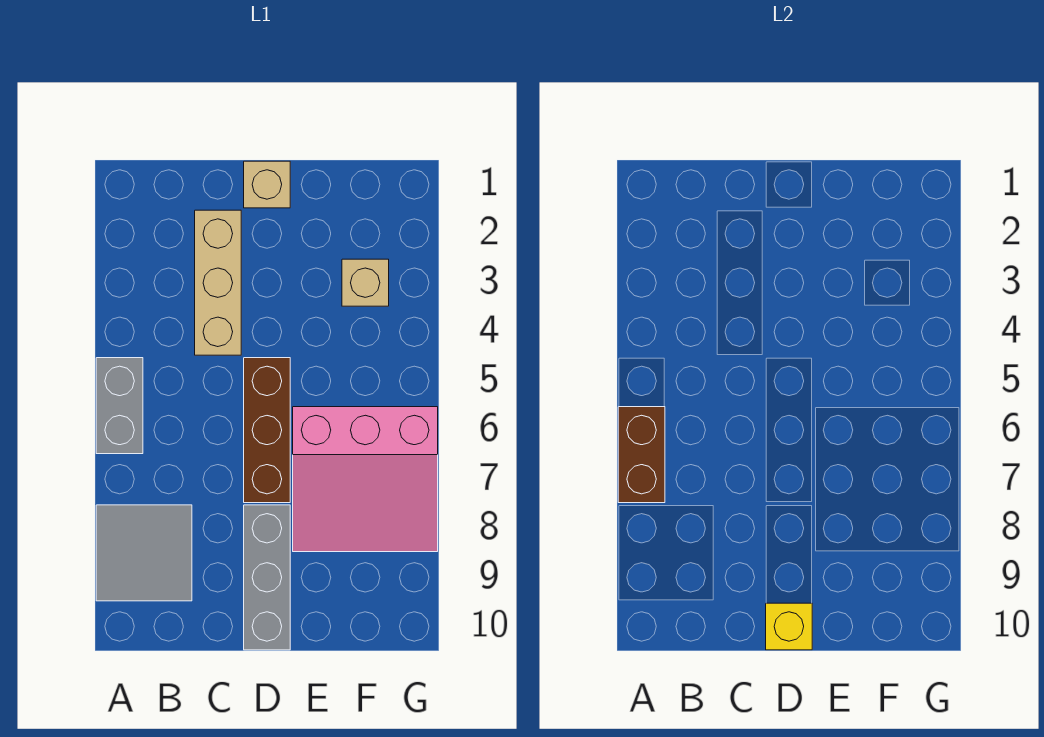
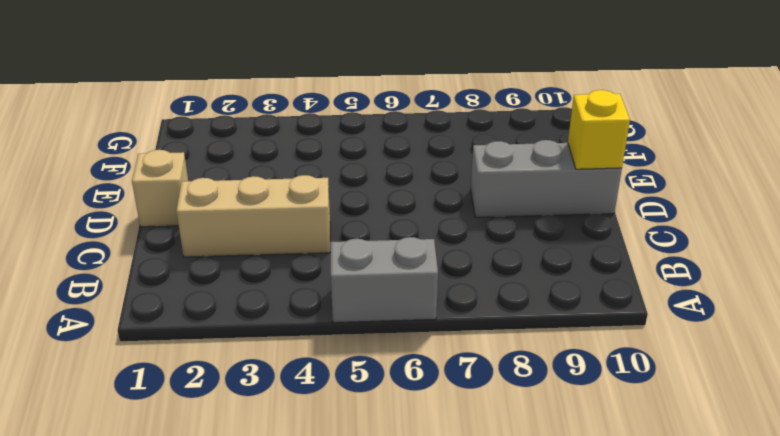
none -> grey 2x2 tile [96,505,192,601]
none -> brown 1x3 brick [244,358,290,503]

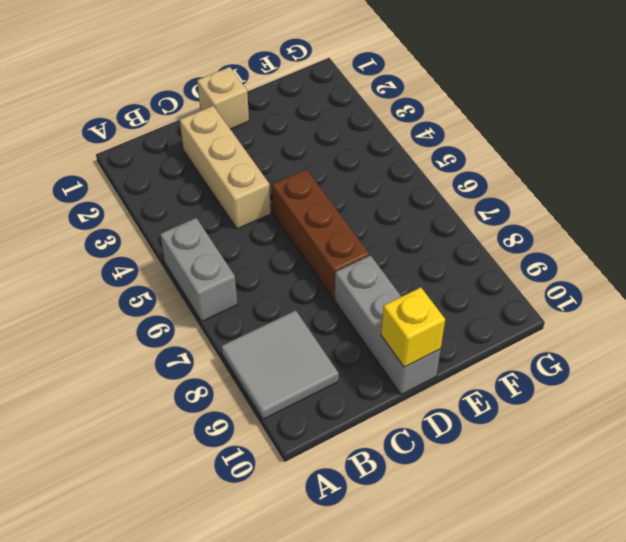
none -> pink 3x3 slope [293,407,438,552]
none -> tan 1x1 brick [342,259,389,306]

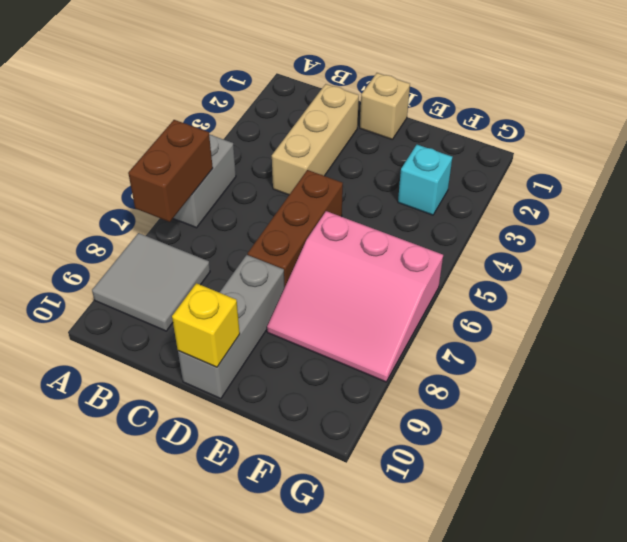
cyan 1x1 brick [398,145,452,215] -> tan 1x1 brick [342,259,389,306]

